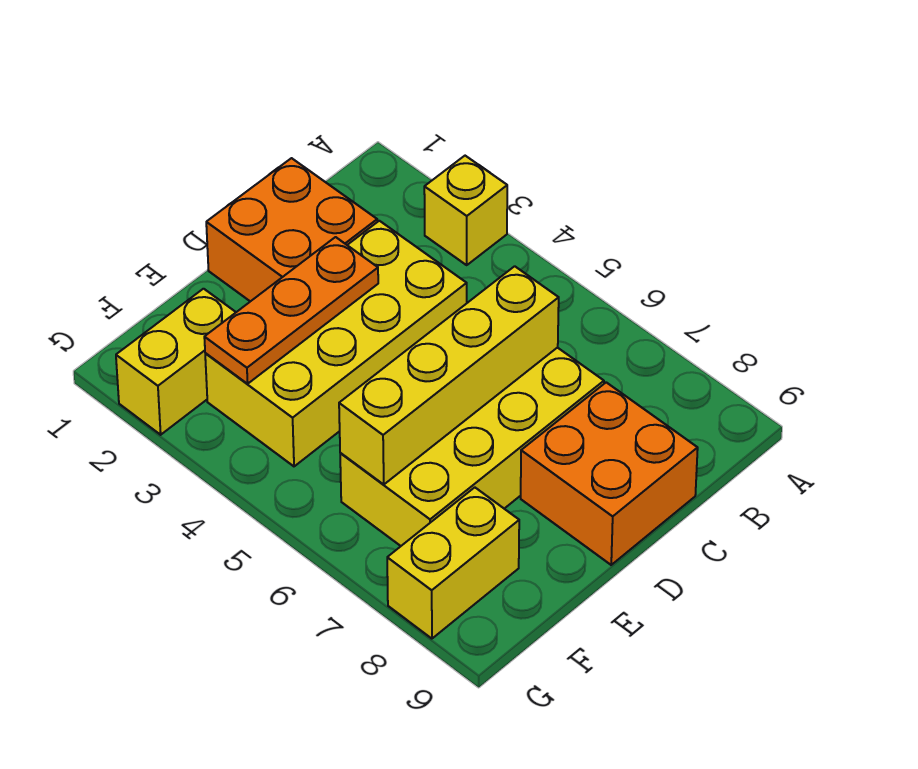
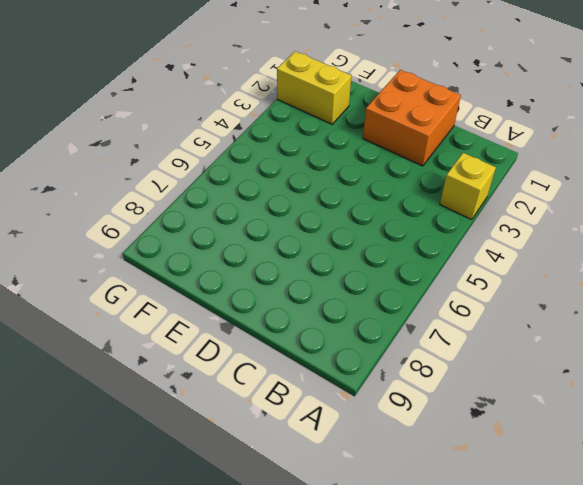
none -> yellow 2x4 brick [205,221,467,466]
none -> yellow 2x4 brick [340,348,604,546]

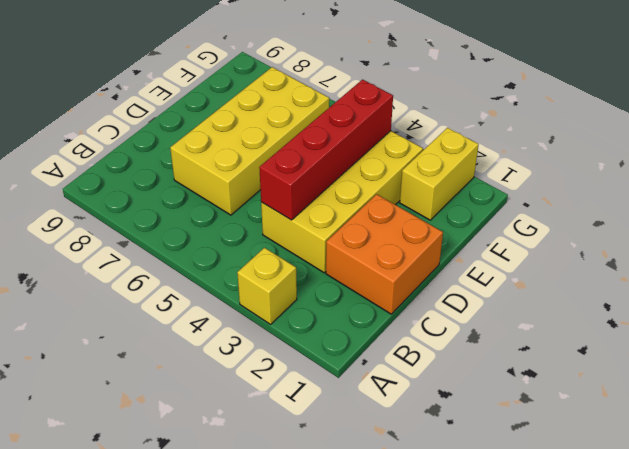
red 1x4 brick [259,80,393,220] -> none
none -> orange 2x2 brick [521,382,698,565]
none -> yellow 1x2 brick [387,487,519,639]

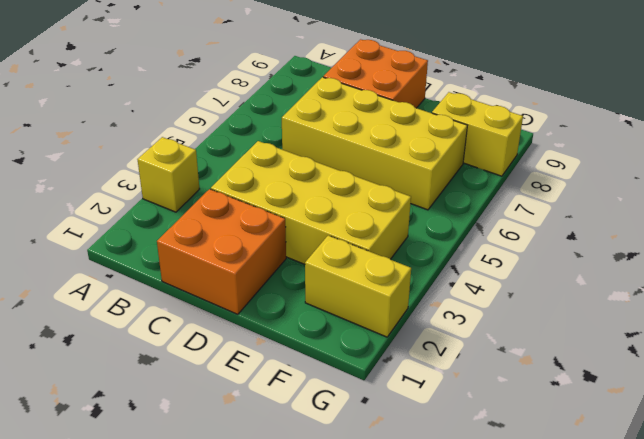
none -> yellow 1x4 brick [339,266,559,484]
none -> orange 1x3 plate [204,237,378,384]

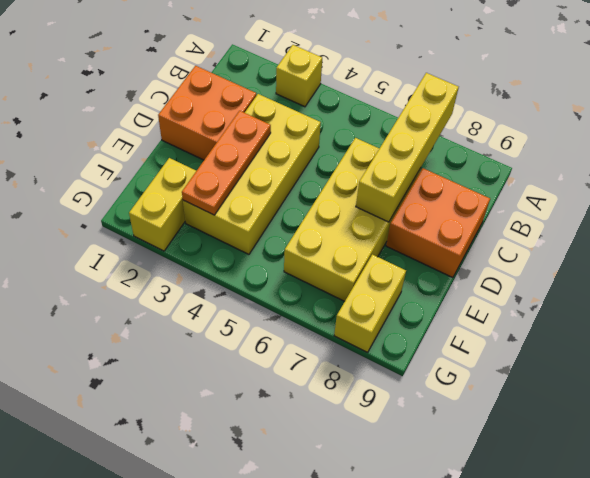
yellow 1x4 brick [356,73,459,222] -> yellow 1x4 brick moved to [339,266,559,484]

